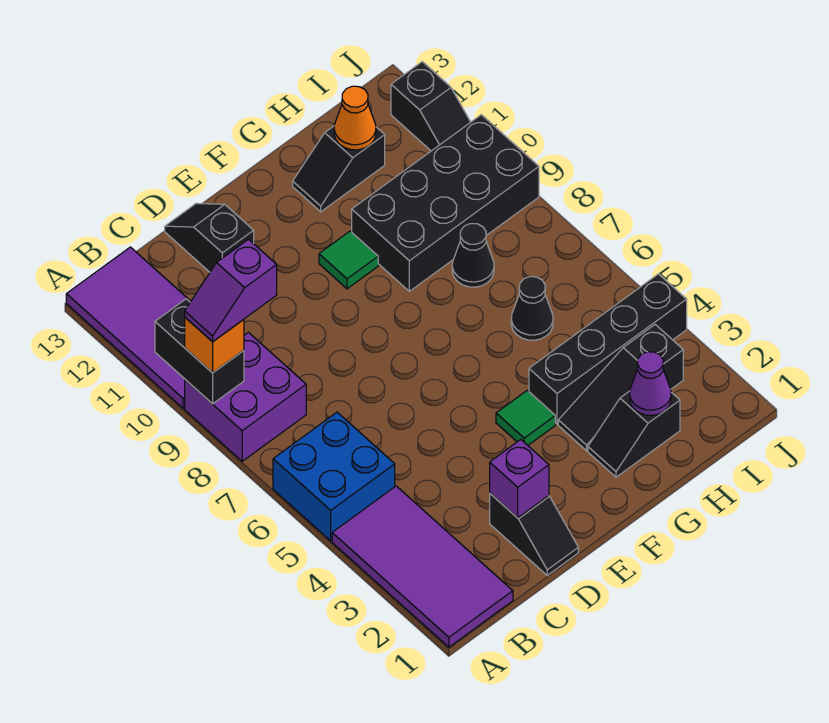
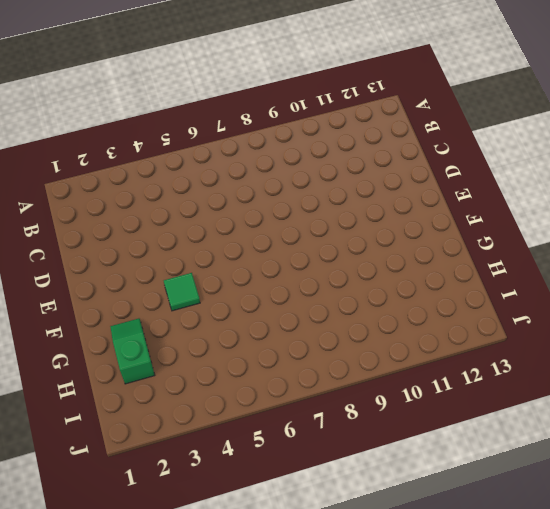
green 1x2 slope [110,318,155,384] -> black 1x2 slope [588,391,680,477]
none -> purple 2x4 tile [332,486,513,647]
none -> blue 2x2 brick [273,412,395,541]
none -> purple 2x2 brick [185,333,306,461]

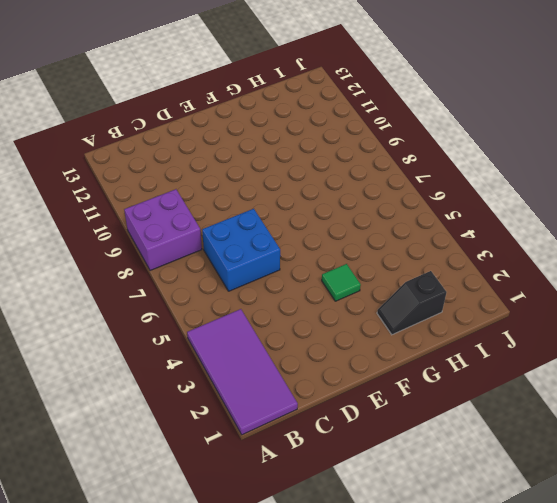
blue 2x2 brick [202,209,280,291] -> blue 2x2 brick moved to [273,412,395,541]
none -> purple 2x4 tile [66,247,191,408]
none -> black 1x2 slope [490,494,578,575]
none -> black 1x2 slope [165,203,254,272]

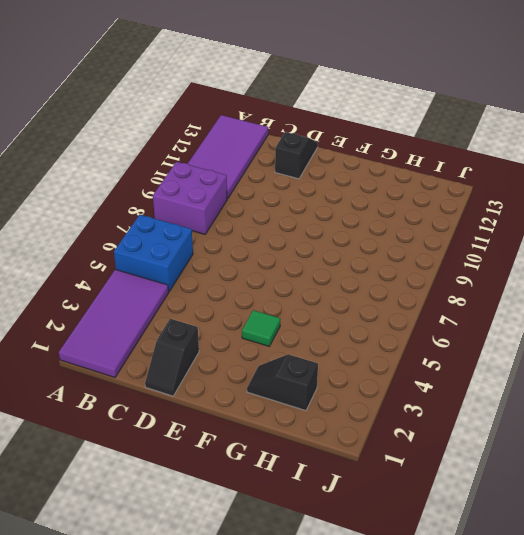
none -> green 1x1 tile [319,231,378,289]
none -> black 1x3 slope [558,325,683,451]
none -> black 1x4 brick [529,274,687,424]

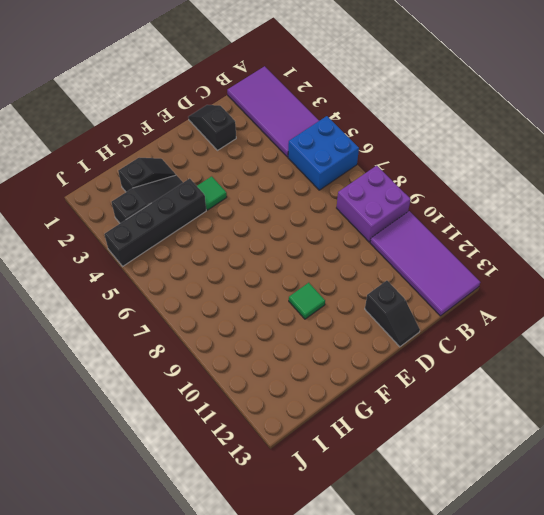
none -> black 2x4 brick [352,115,539,291]
none -> black 1x2 slope [293,126,385,212]
none -> black 1x1 cone [511,277,553,340]

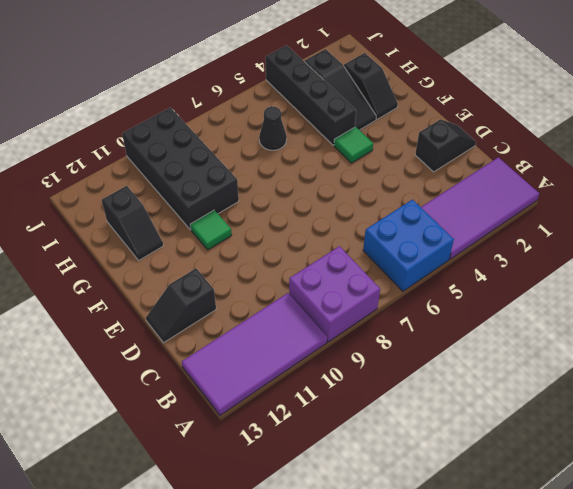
none -> black 1x1 cone [452,224,494,287]
none -> black 1x2 slope [391,62,470,151]
none -> black 1x2 brick [155,299,244,404]

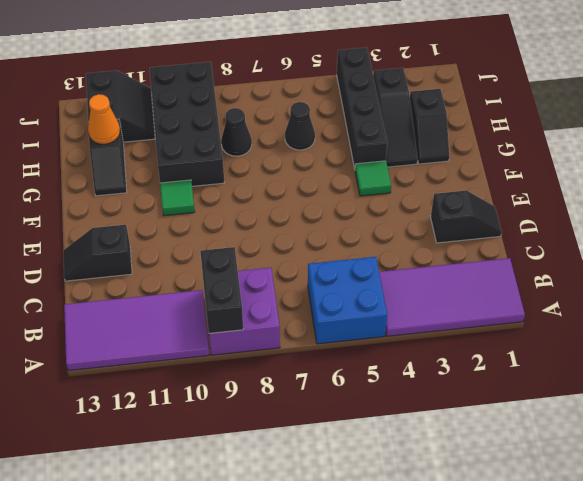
black 1x2 brick [200,247,243,333] -> black 1x2 brick turned to [155,299,244,404]
black 2x2 slope [86,70,155,142] -> black 1x2 slope [391,62,470,151]
none -> purple 1x1 brick [490,440,549,518]
none -> purple 1x1 cone [630,352,671,415]
none -> orange 1x1 brick [185,318,244,373]

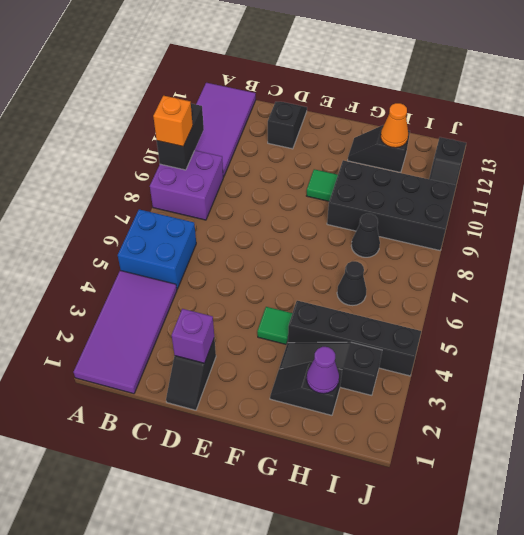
none -> purple 1x2 slope [185,239,277,342]

